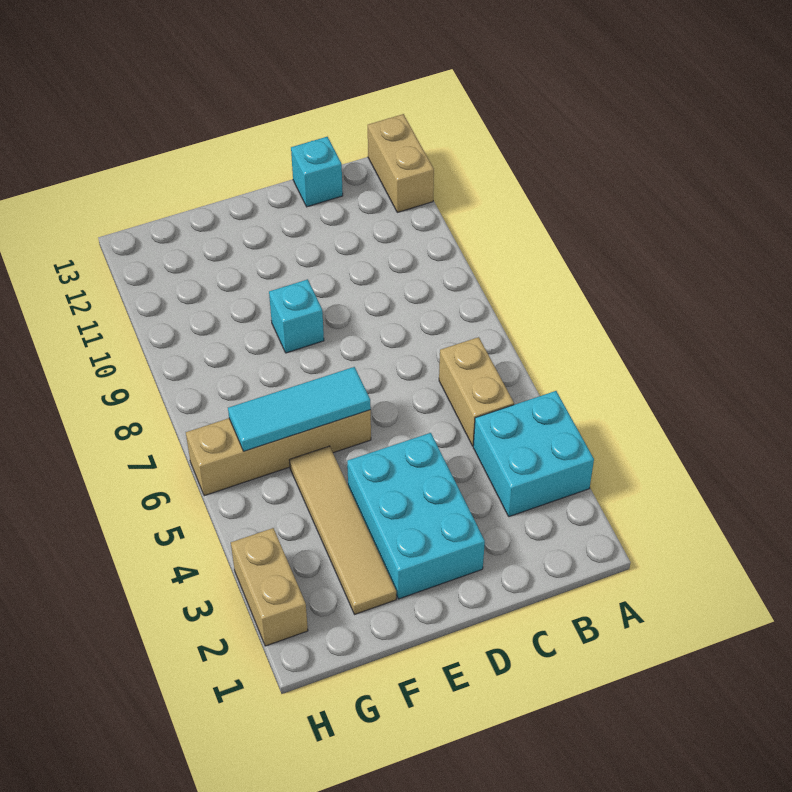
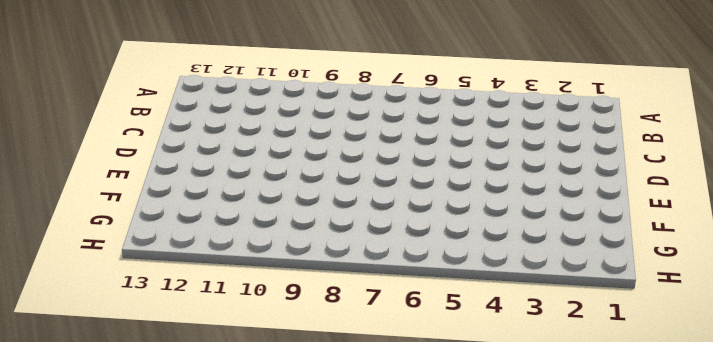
none -> cyan 2x2 brick [473,391,594,517]
none -> tan 1x2 brick [368,114,434,212]

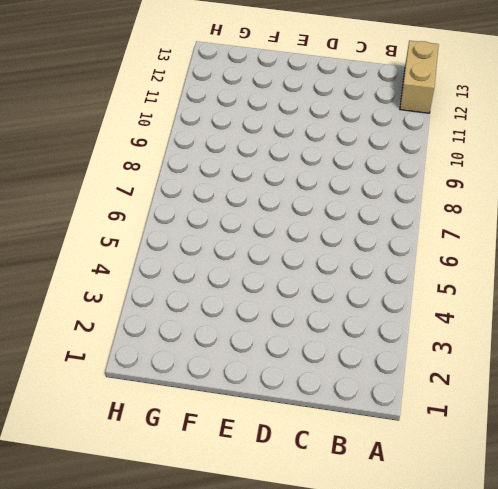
none -> cyan 2x2 brick [473,391,594,517]
none -> tan 1x2 brick [439,337,514,446]

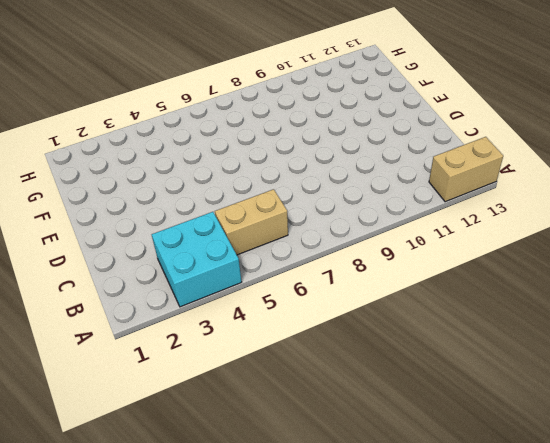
none -> cyan 1x1 brick [291,137,343,207]
none -> cyan 2x3 brick [347,433,485,599]

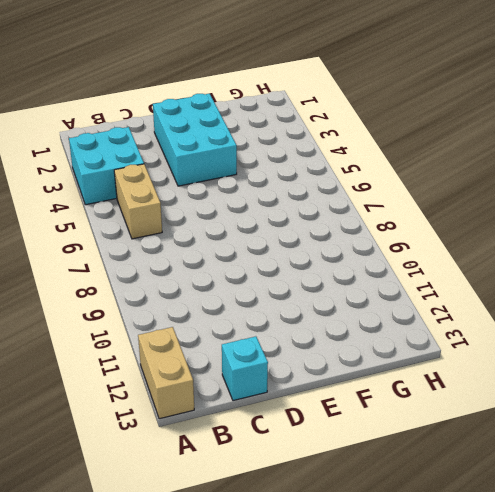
none -> tan 1x4 brick [186,410,371,496]
none -> cyan 1x1 brick [269,279,324,353]

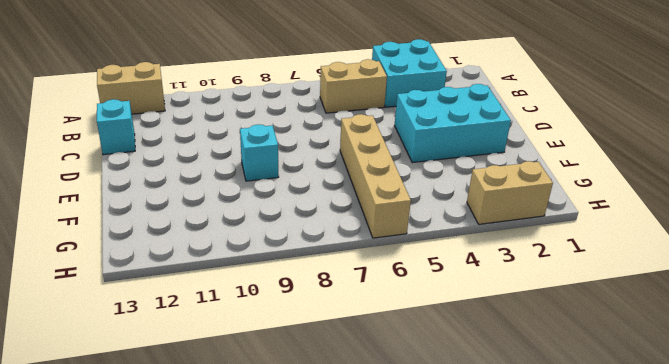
none -> tan 1x4 tile [289,446,396,614]
none -> cyan 1x3 tile [228,367,371,451]

